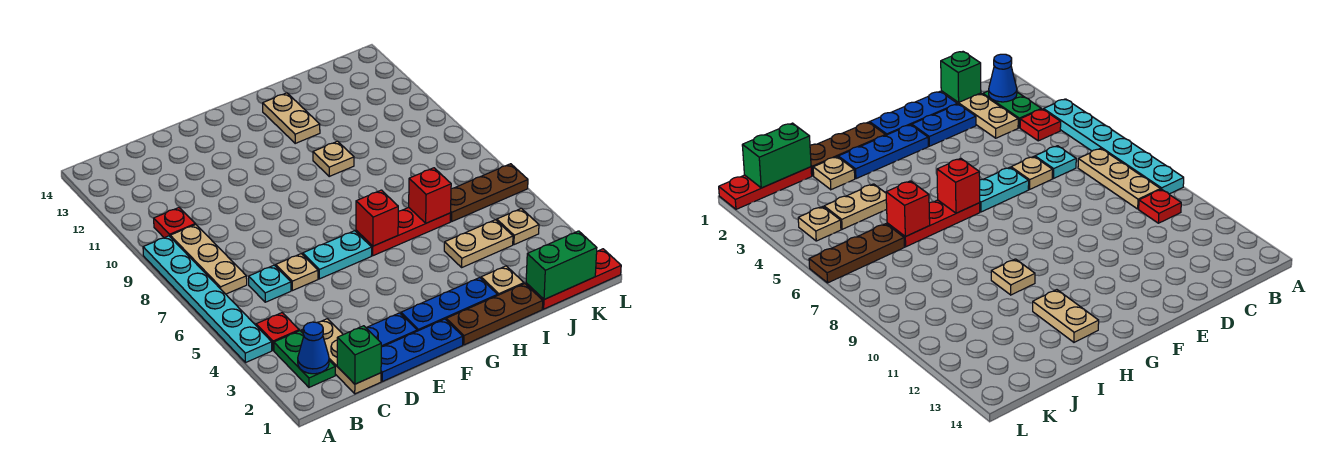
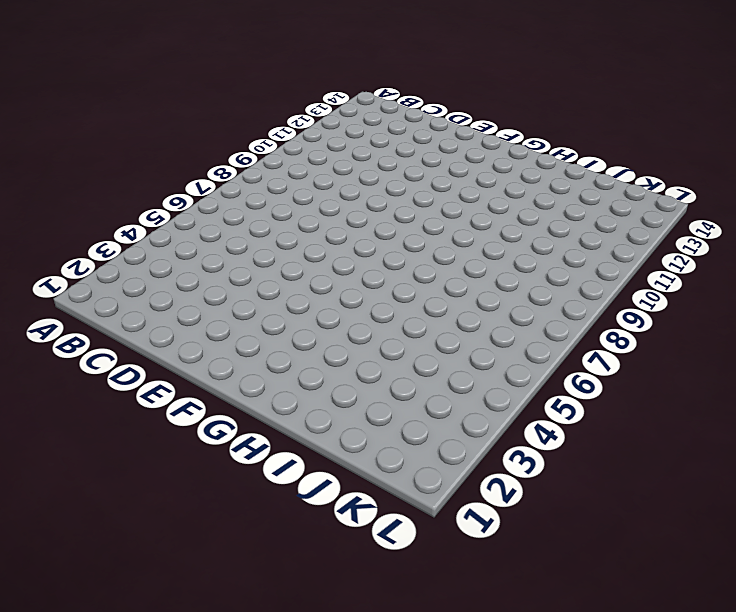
none -> cyan 1x6 plate [143,236,272,363]
none -> green 1x2 plate [274,331,335,387]
none -> red 1x1 plate [256,313,299,350]

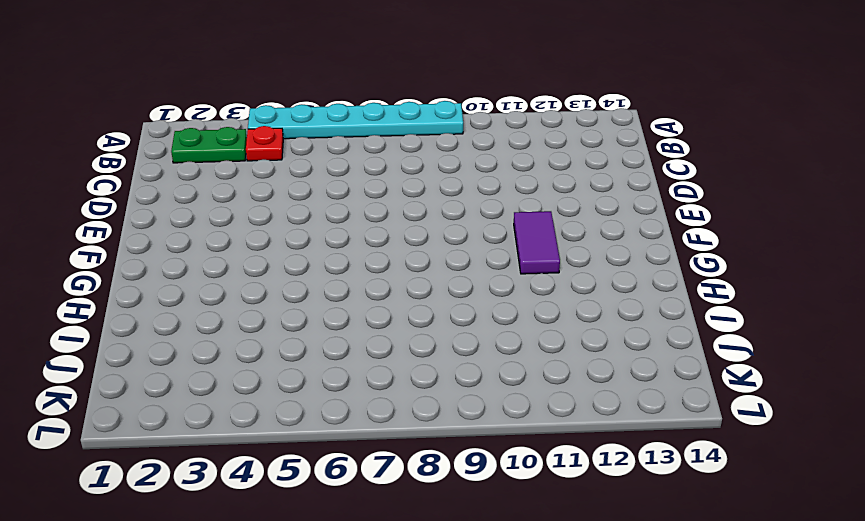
purple 1x2 tile [514,211,560,274] -> none
none -> tan 1x3 plate [170,224,247,294]
none -> red 1x1 plate [154,208,195,238]
none -> tan 1x3 plate [301,319,381,394]

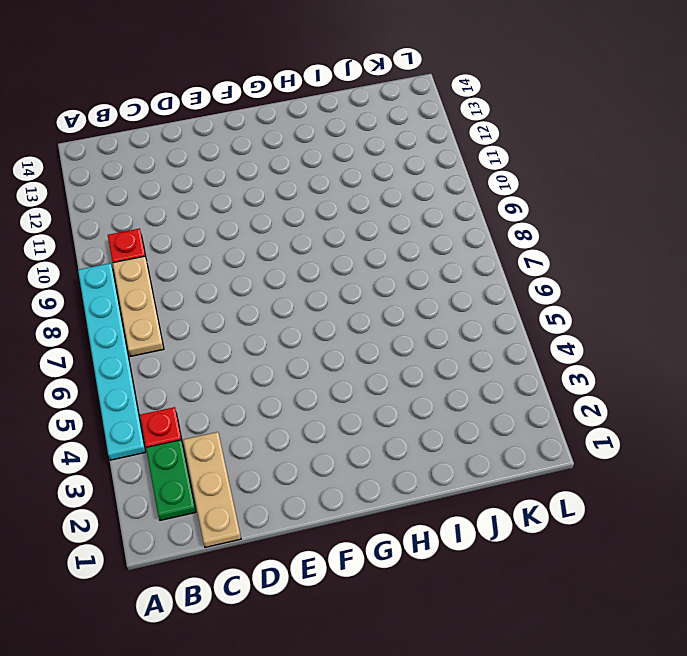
none -> cyan 1x1 plate [249,265,291,302]
none -> blue 1x3 plate [381,319,463,381]
none -> blue 1x2 plate [367,313,417,347]

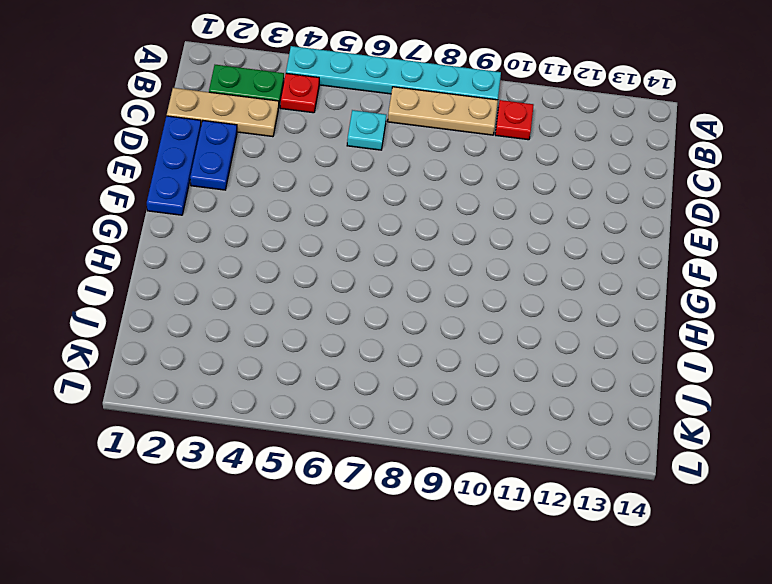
none -> tan 1x1 plate [276,254,318,291]
none -> cyan 1x2 plate [303,231,372,279]
none -> blue 1x3 plate [401,278,497,331]

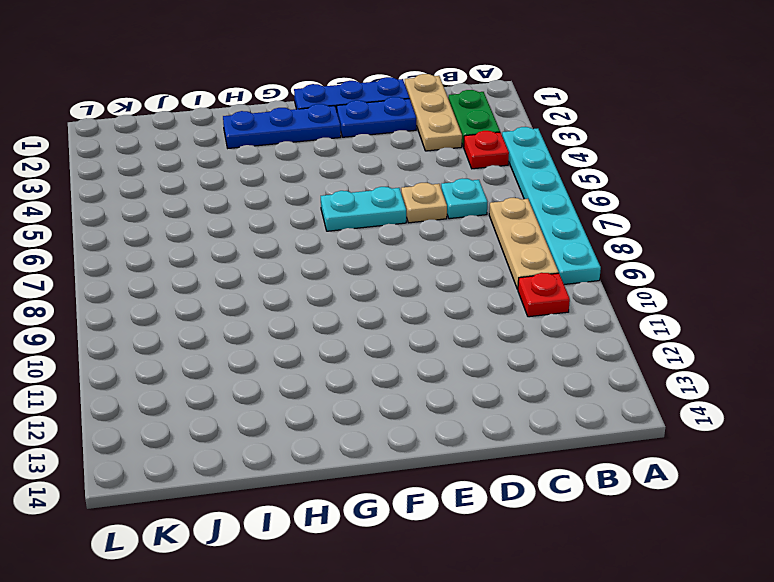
none -> brown 1x3 plate [446,283,543,345]
none -> red 1x3 plate [356,208,451,256]
none -> tan 1x1 plate [313,141,354,176]

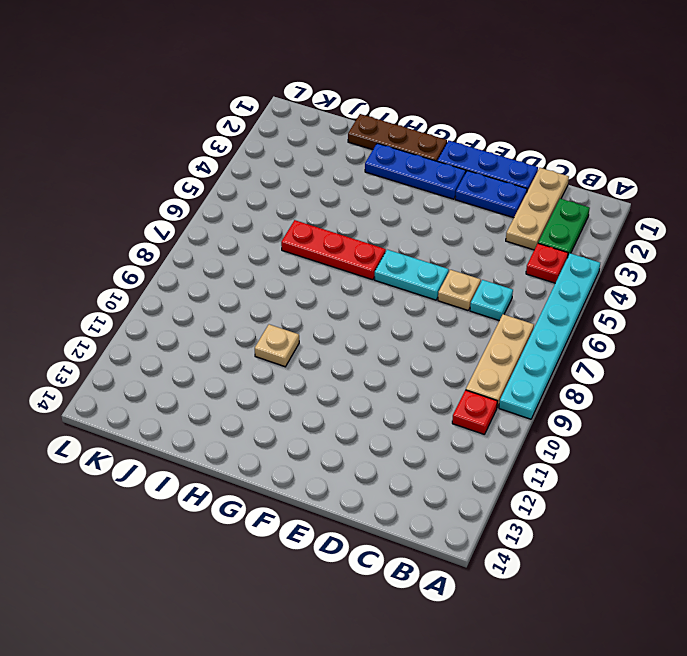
none -> tan 1x2 plate [263,93,320,143]
none -> tan 1x1 plate [481,266,524,295]
none -> tan 1x2 plate [444,220,513,267]

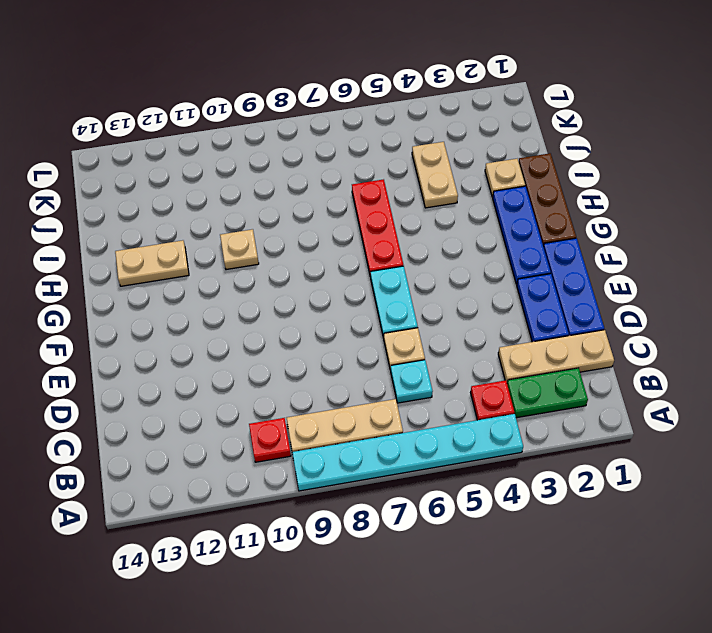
none -> red 1x3 plate [526,249,621,309]
none -> brown 1x3 plate [450,164,528,221]
none -> tan 1x1 plate [497,208,539,245]

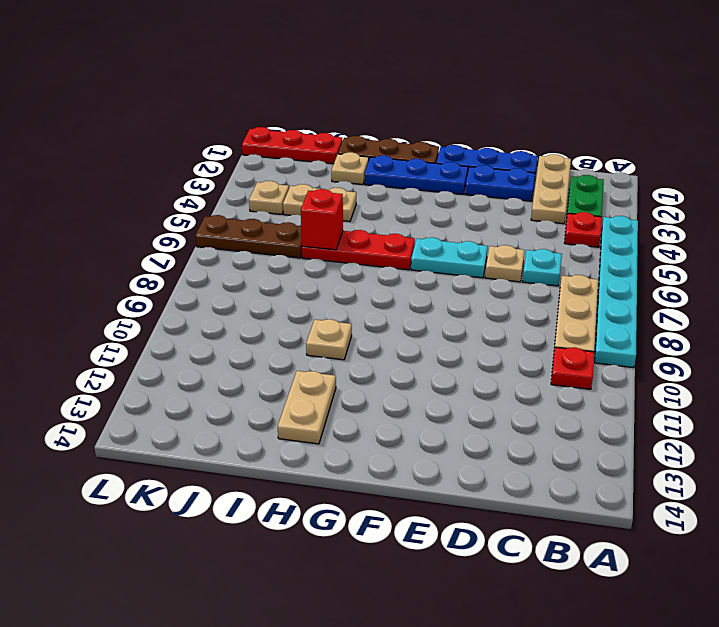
none -> blue 1x1 cone [298,322,329,374]
none -> green 1x1 brick [337,326,381,384]
none -> red 1x1 brick [356,190,398,246]

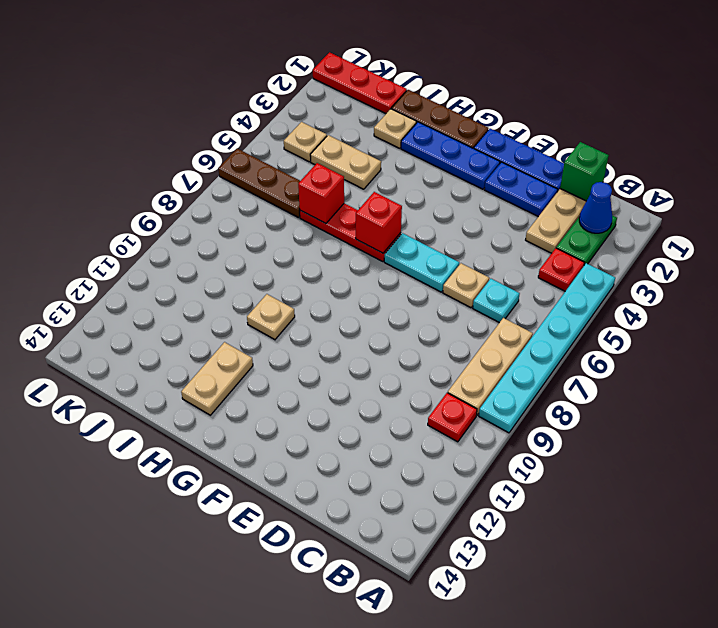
none -> green 1x2 brick [526,231,597,300]

